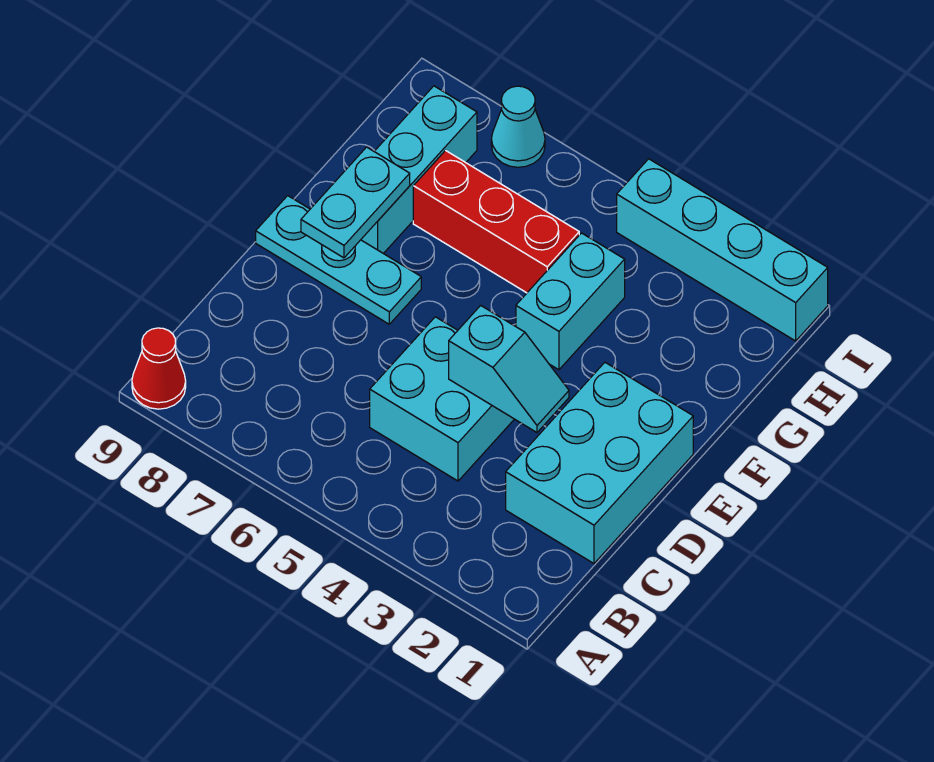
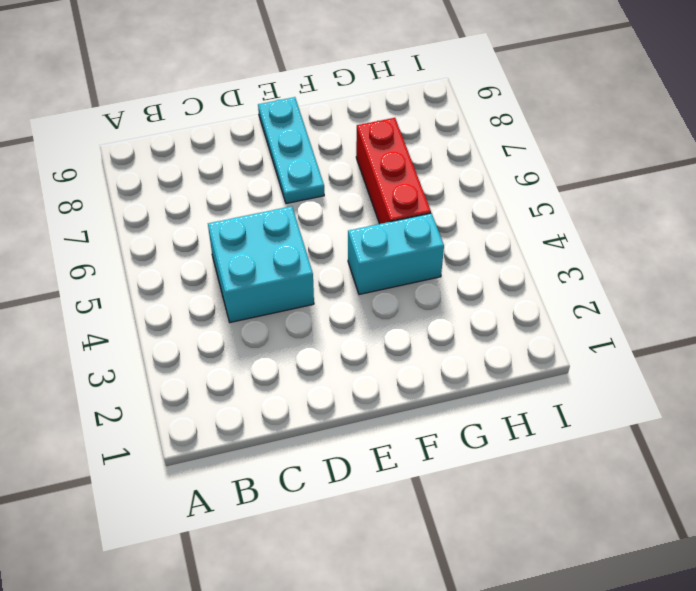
none -> red 1x1 cone [132,328,186,409]
none -> cyan 2x3 brick [506,363,693,563]

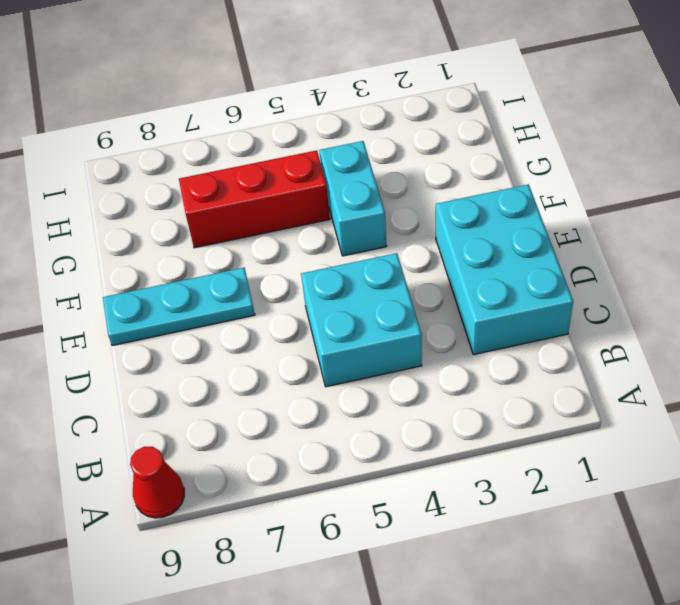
none -> cyan 1x3 brick [361,86,477,254]
none -> cyan 1x4 brick [617,159,828,341]

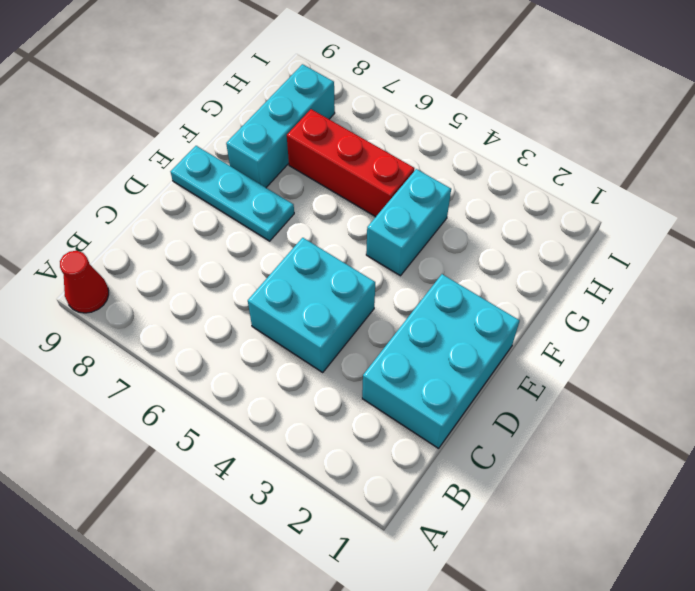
none -> cyan 1x4 brick [617,159,828,341]
none -> cyan 1x1 cone [491,86,545,167]

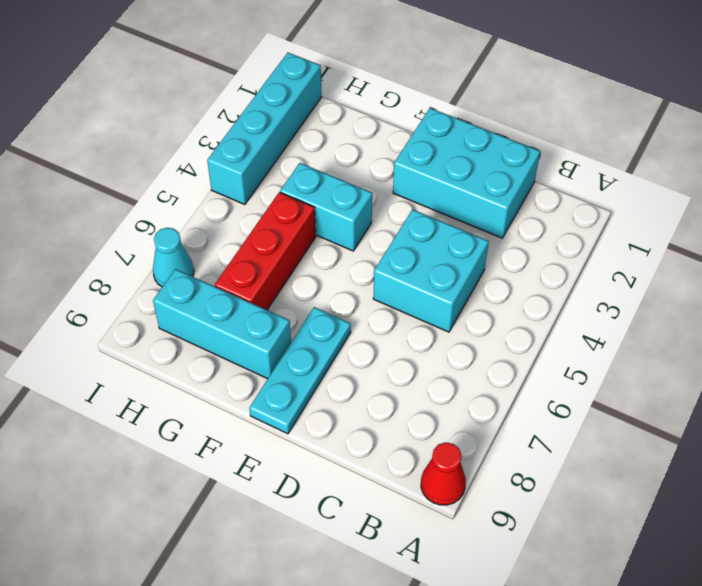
none -> cyan 1x2 slope [449,305,569,432]
none -> cyan 1x2 plate [301,147,410,258]

